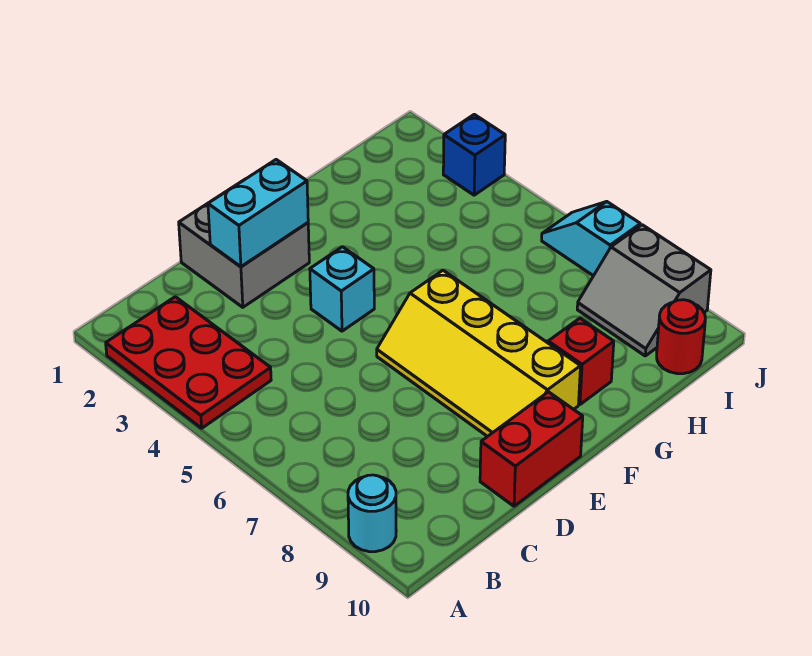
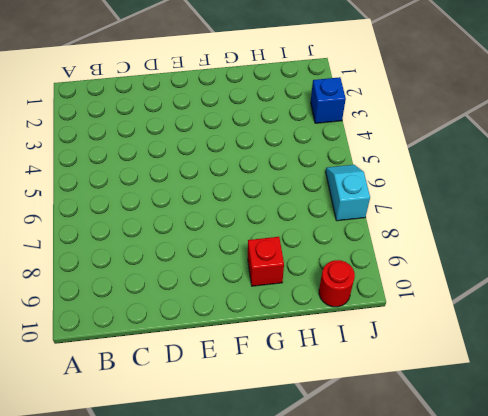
none -> red 2x3 plate [106,297,271,428]
none -> cyan 1x1 round brick [348,475,396,552]
none -> grey 2x2 brick [179,203,309,307]

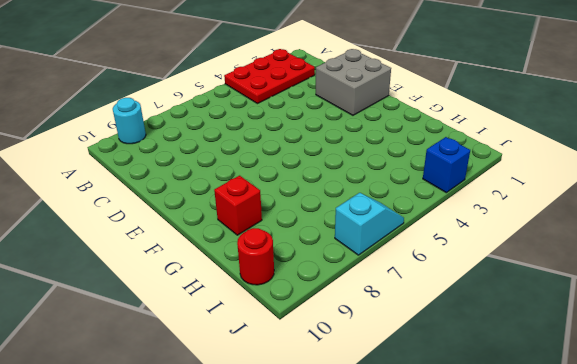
none -> red 1x2 brick [480,392,583,506]
none -> cyan 1x1 brick [310,247,374,331]
none -> yellow 2x4 slope [377,270,580,437]

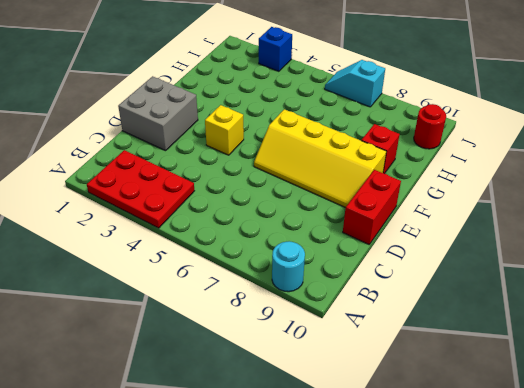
yellow 1x1 brick [205,105,244,155] -> cyan 1x1 brick [310,247,374,331]
none -> grey 2x2 slope [577,225,711,356]
none -> cyan 1x2 brick [208,160,308,267]

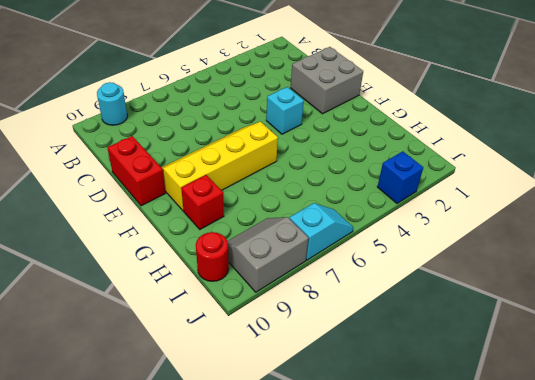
none -> red 2x3 plate [106,297,271,428]
none -> cyan 1x2 brick [208,160,308,267]

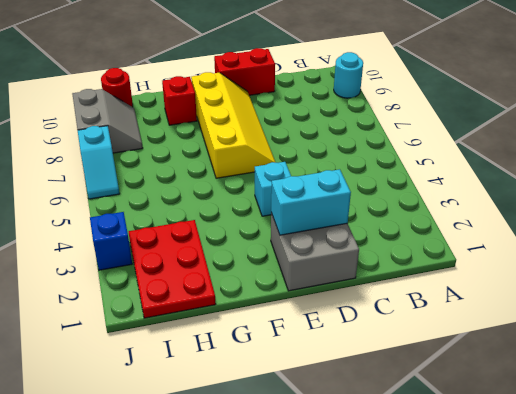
red 2x3 plate [129,220,216,318] -> red 2x3 plate moved to [106,297,271,428]

